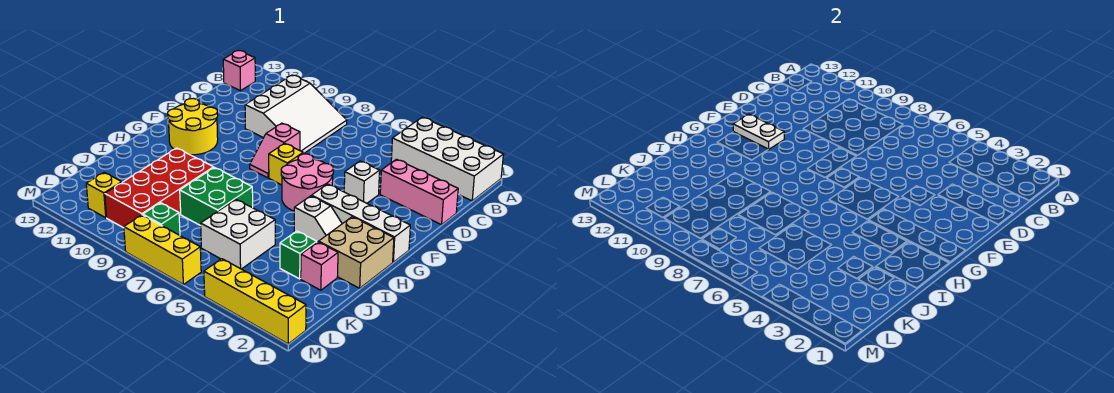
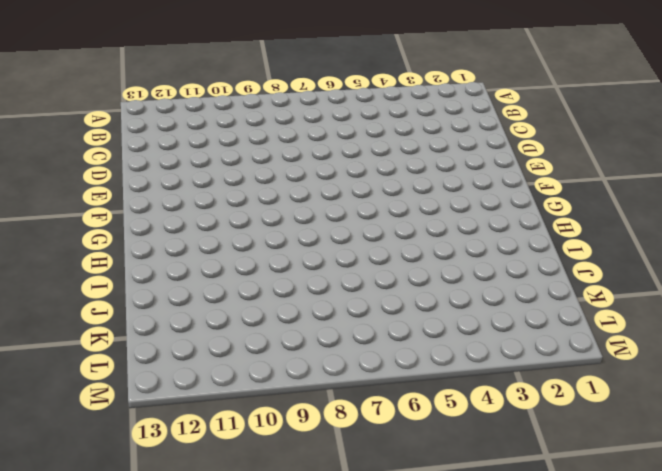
none -> white 2x4 brick [391,117,503,201]
none -> white 3x3 slope [245,75,347,154]
none -> pink 1x1 brick [223,50,255,91]

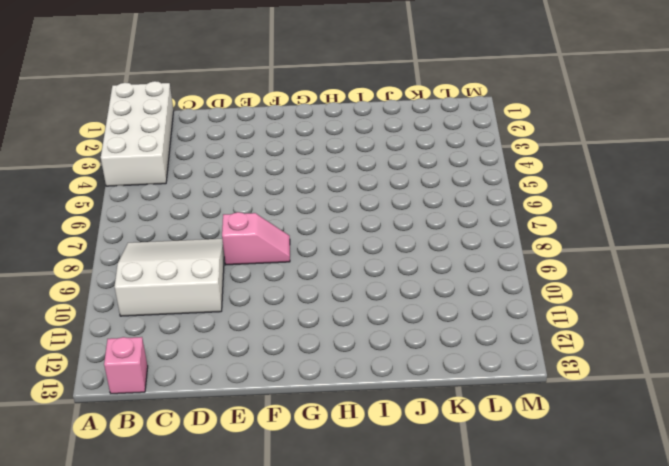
none -> pink 1x3 brick [380,159,458,225]
none -> white 1x1 brick [344,161,380,203]
none -> pink 2x2 round brick [281,154,333,211]

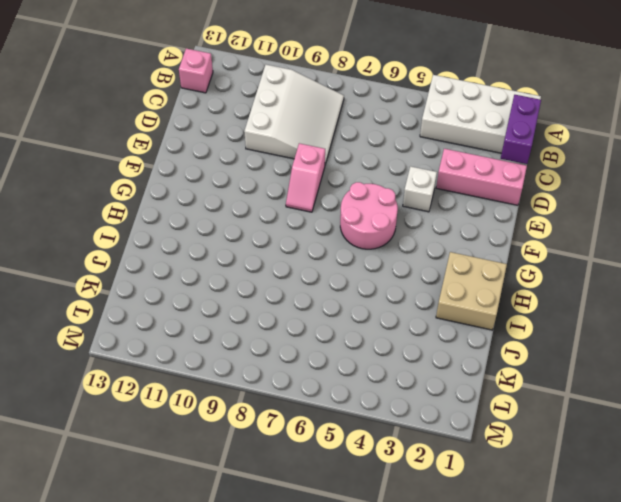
purple 1x2 brick [501,95,541,164] -> none
none -> yellow 1x1 brick [269,143,303,185]
none -> yellow 2x2 round brick [168,98,218,155]
none -> white 1x4 brick [312,184,410,262]

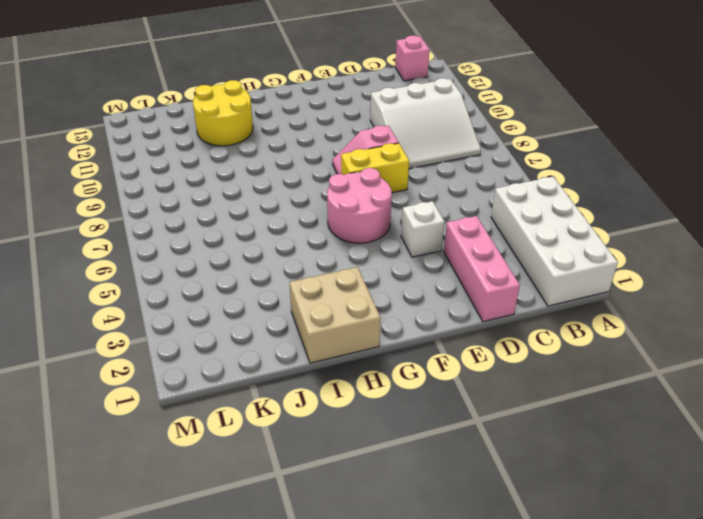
yellow 1x2 brick [341,143,409,193] -> yellow 1x1 brick [269,143,303,185]
yellow 2x2 round brick [193,80,253,146] -> yellow 2x2 round brick moved to [168,98,218,155]
none -> white 1x4 brick [312,184,410,262]
none -> white 1x2 slope [294,196,342,242]
none -> green 2x2 brick [180,167,253,226]

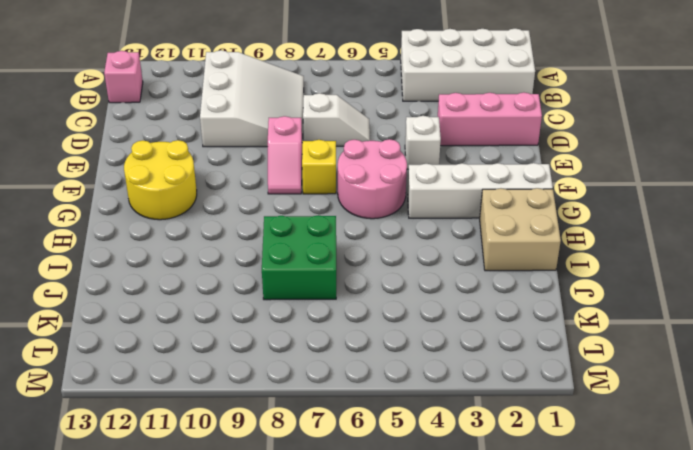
white 1x2 slope [303,93,370,146] -> white 1x2 slope moved to [294,196,342,242]
none -> red 2x4 brick [105,148,214,228]
none -> pink 1x1 brick [301,242,338,290]
none -> green 1x1 brick [280,231,317,279]

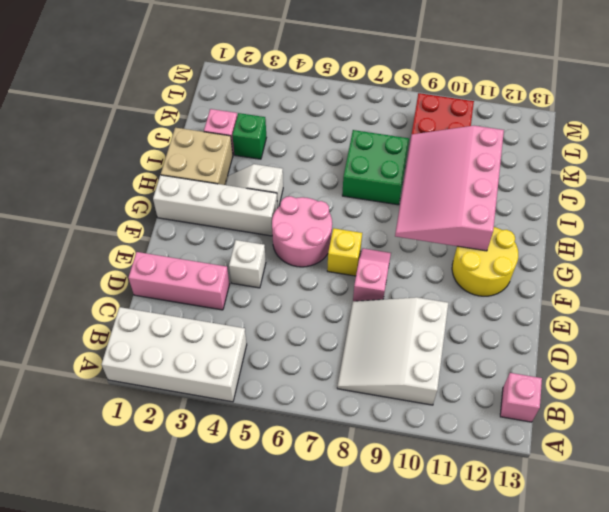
pink 3x4 slope [395,126,504,251] -> none
none -> white 2x2 brick [201,199,275,269]
none -> green 1x1 brick [143,203,180,235]
none -> yellow 1x1 brick [86,172,122,218]

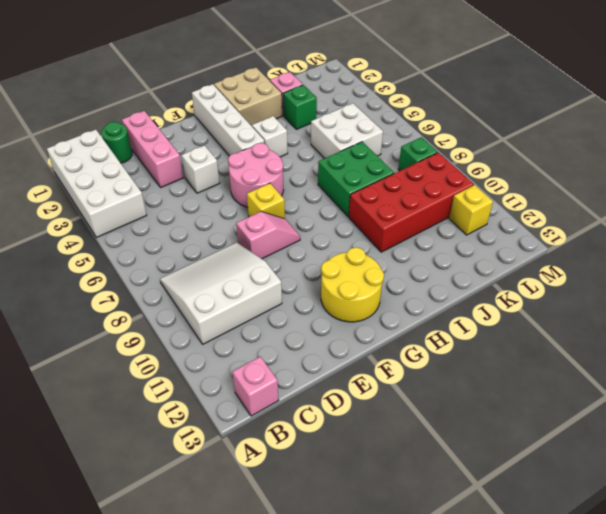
green 1x1 round brick [101,122,132,163] -> none
none -> yellow 1x4 brick [204,259,306,344]
none -> yellow 1x3 brick [124,215,201,284]
none -> white 1x2 plate [733,114,784,149]

